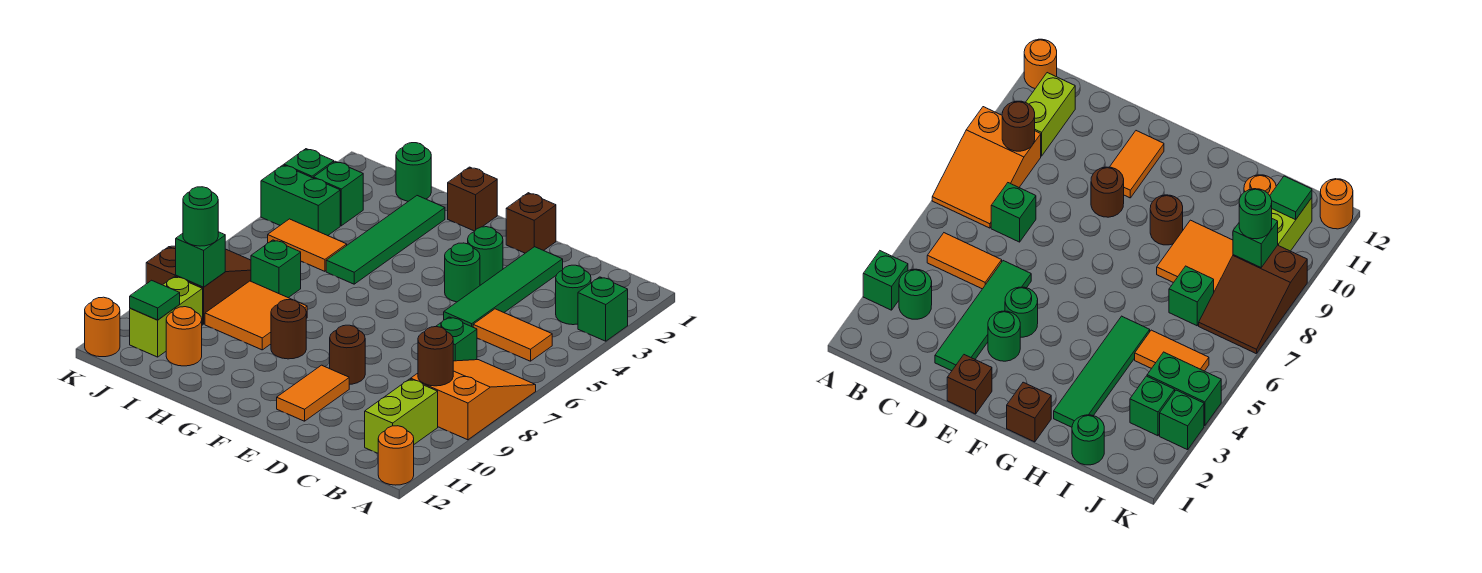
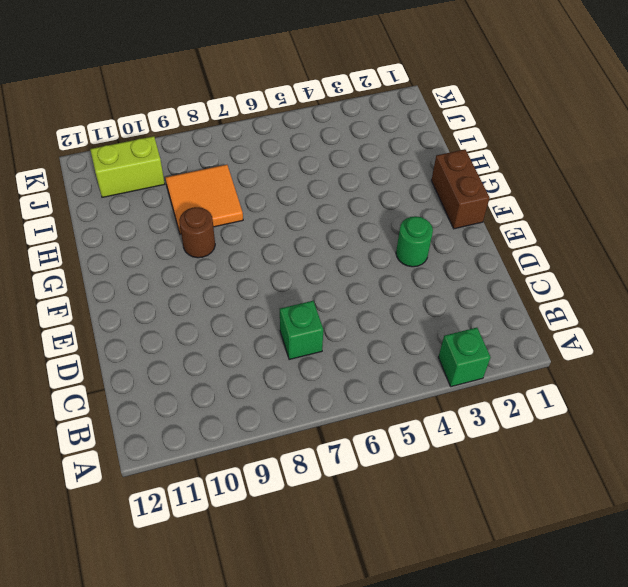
brown 1x2 brick [431,149,490,229] -> brown 1x1 brick [448,167,497,231]
none -> orange 2x3 slope [411,360,536,440]
none -> orange 1x1 round brick [378,426,414,485]
none -> green 1x1 round brick [556,265,591,325]
none -> orange 1x2 tile [473,309,552,361]

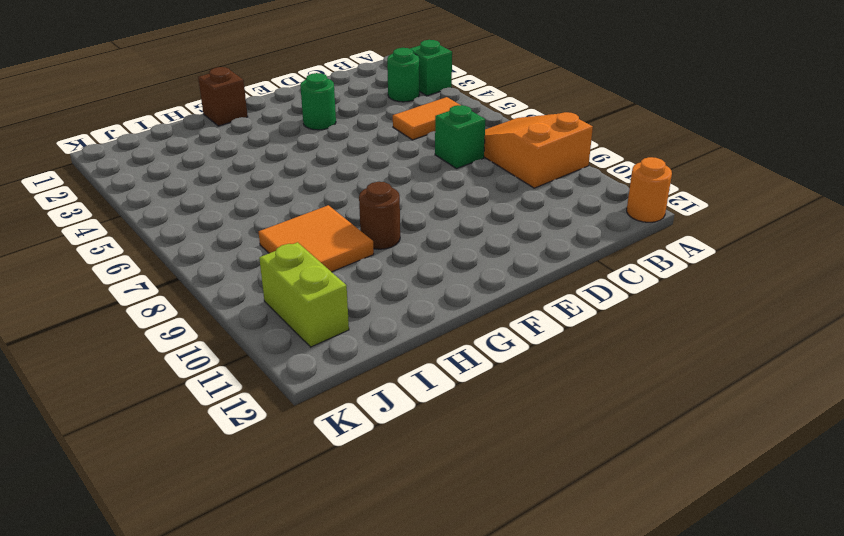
none -> lime 1x2 brick [365,379,438,453]
none -> green 1x4 tile [444,247,563,327]
none -> brown 1x1 brick [506,193,556,253]
none -> green 1x1 round brick [445,243,480,302]

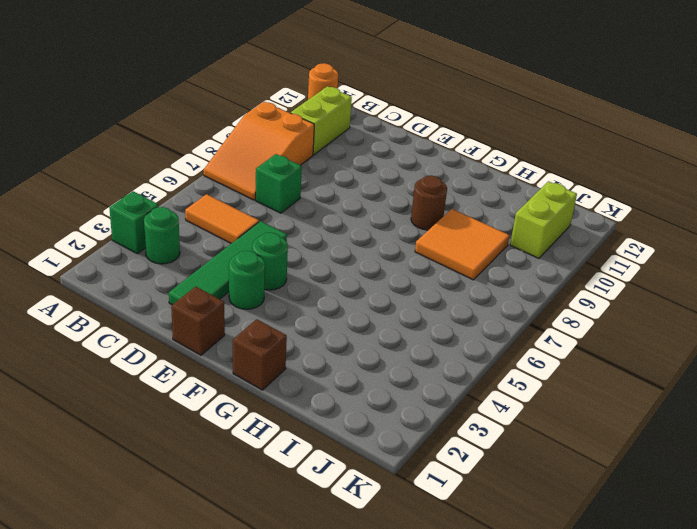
none -> brown 1x1 round brick [330,325,365,384]
none -> orange 1x2 tile [277,365,349,421]
none -> green 1x4 tile [326,196,445,284]
none -> green 1x1 round brick [396,143,431,201]

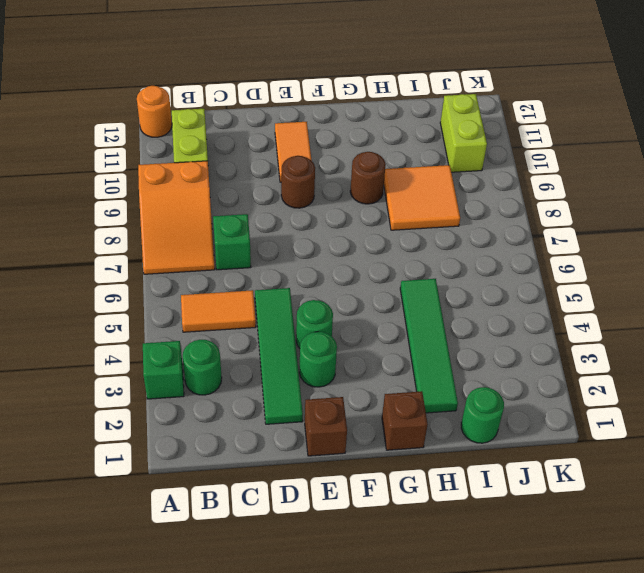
none -> orange 1x2 tile [268,219,347,271]
none -> green 1x1 brick [251,240,301,298]
none -> orange 1x1 round brick [166,307,202,366]
none -> green 1x1 brick [313,161,363,226]

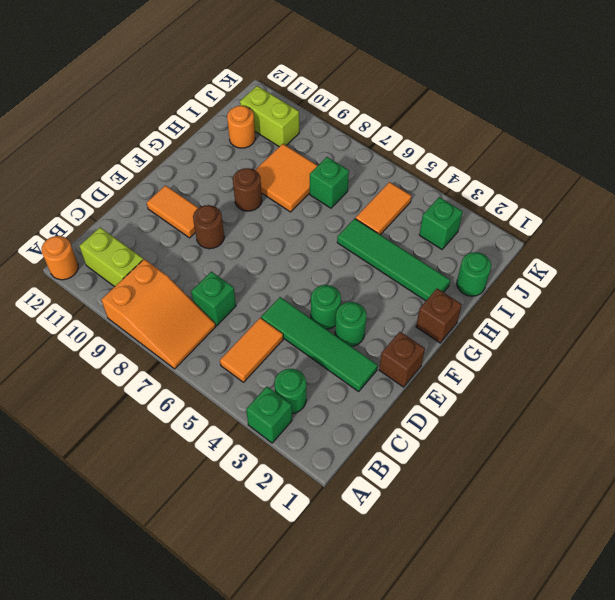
none -> green 1x2 brick [261,165,340,236]
none -> brown 2x3 slope [146,246,251,324]
none -> green 1x1 brick [284,149,334,178]
none -> orange 1x1 round brick [85,297,120,357]

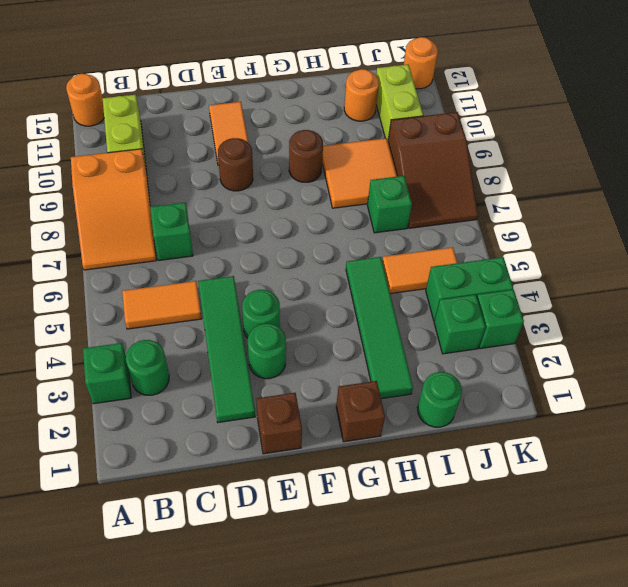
none -> brown 1x1 round brick [418,327,453,386]
none -> green 1x1 brick [176,232,225,287]
none -> green 1x1 tile [130,280,180,320]
none -> green 1x1 round brick [183,187,218,246]

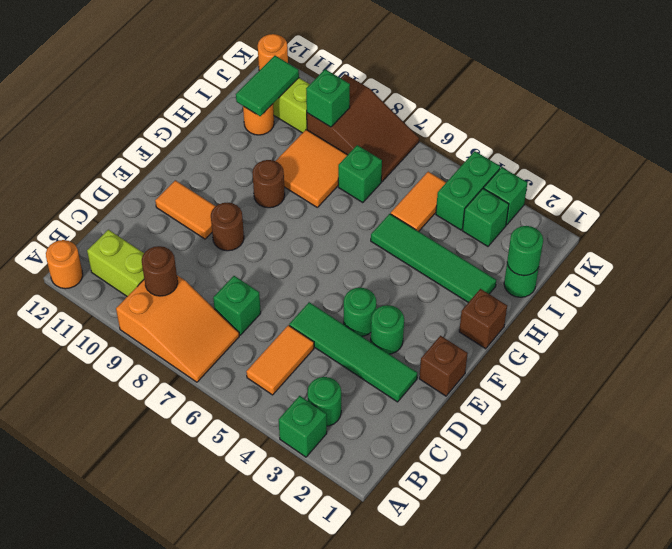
green 1x1 round brick [507,226,543,276] -> green 1x1 round brick moved to [183,187,218,246]
green 1x2 tile [236,56,299,116] -> green 1x1 tile [130,280,180,320]

